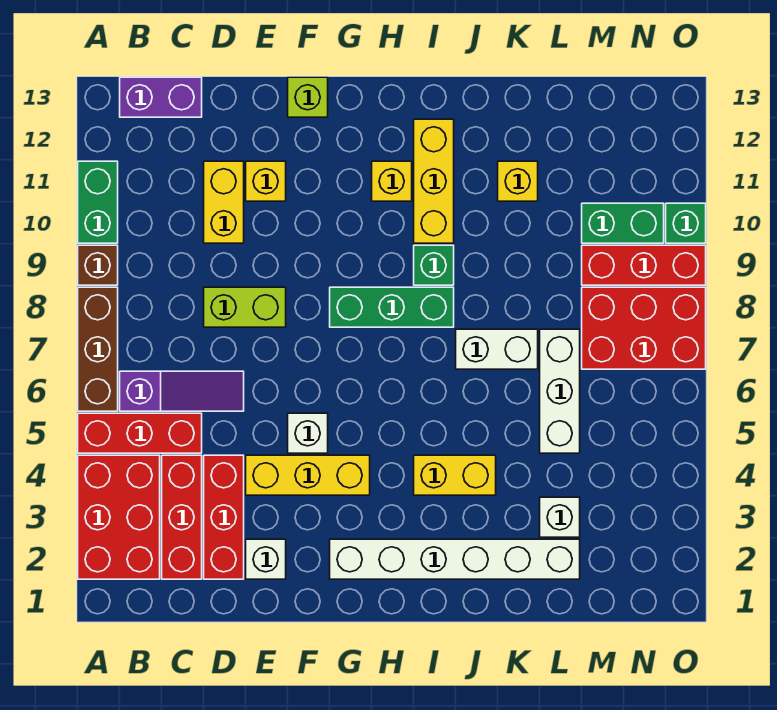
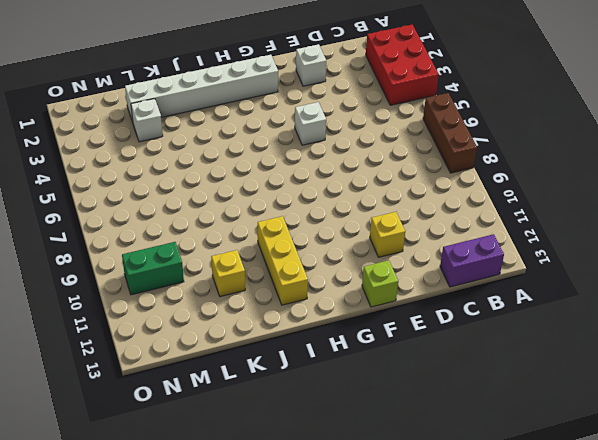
none -> red 1x3 brick [78,413,202,453]
none -> brown 1x1 brick [78,245,118,285]
none -> green 1x2 brick [78,161,118,243]
none -> purple 1x3 slope [120,371,244,411]

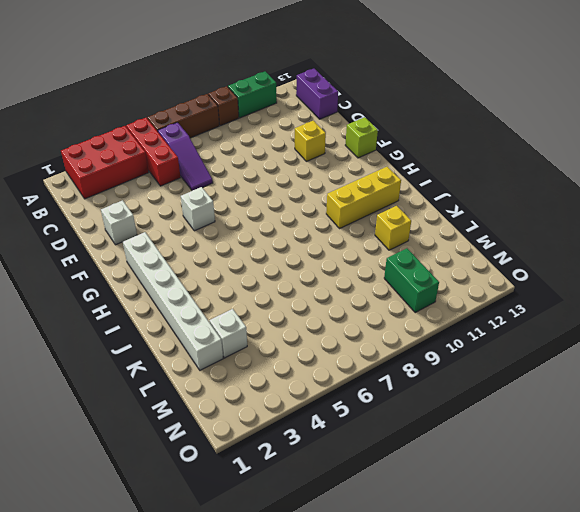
none -> red 1x3 brick [162,455,202,579]
none -> red 1x3 brick [204,455,244,579]
none -> lime 1x2 brick [204,287,286,327]
none -> yellow 1x2 brick [204,161,244,243]

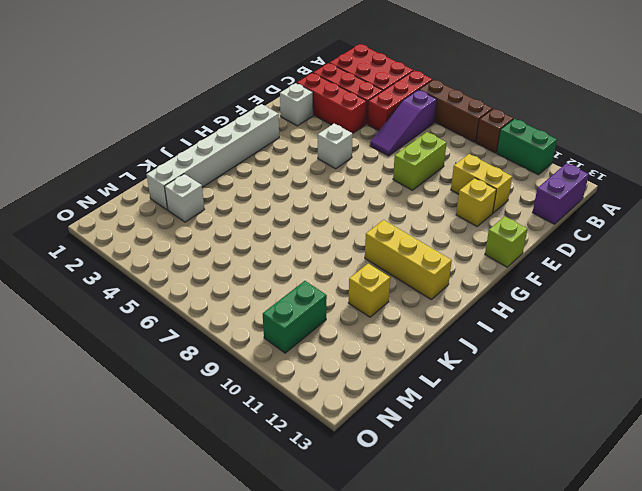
none -> yellow 1x3 brick [246,455,370,495]
none -> green 1x3 brick [330,287,454,327]
none -> yellow 1x1 brick [372,161,412,201]
none -> yellow 1x2 brick [414,455,496,495]

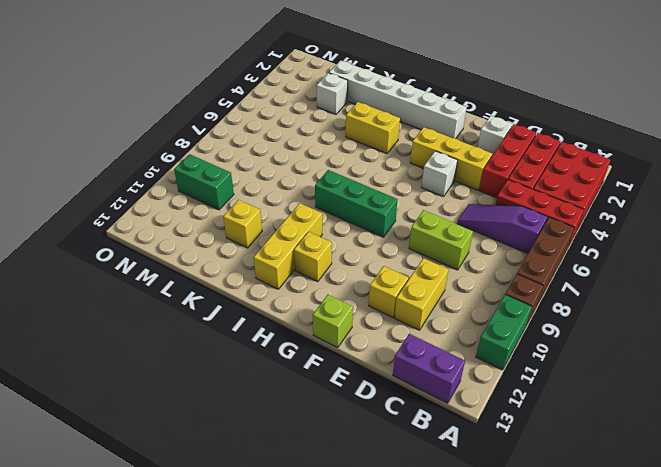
none -> green 1x1 brick [414,245,454,285]
none -> white 1x2 brick [456,329,538,369]
none -> white 1x3 brick [540,329,580,453]
none -> red 2x3 brick [582,287,706,369]

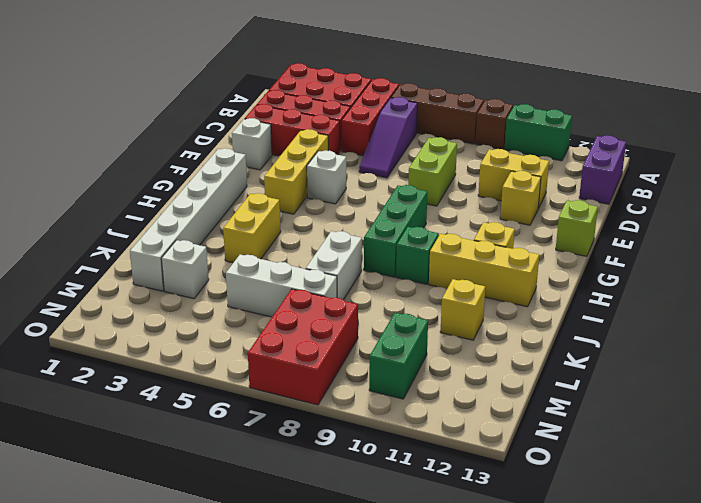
none -> red 1x3 brick [582,245,706,285]
none -> green 1x1 brick [666,203,706,243]

